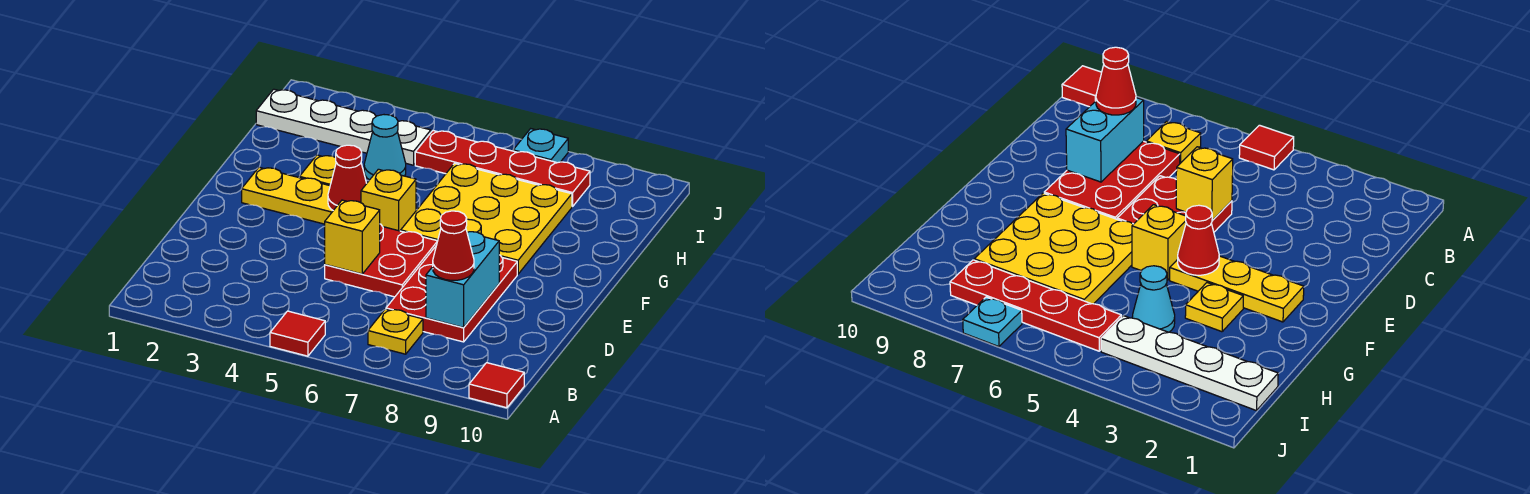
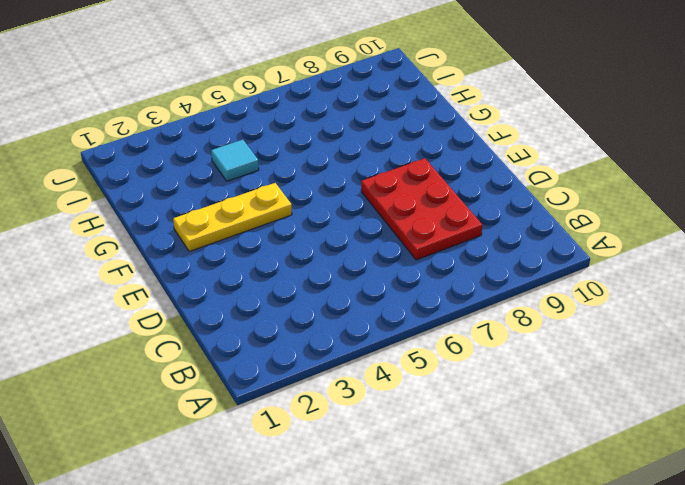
cyan 1x1 tile [211,140,259,181] -> cyan 1x1 cone [364,115,406,180]
none -> red 1x1 tile [270,311,325,356]
none -> red 1x1 tile [469,363,524,408]
none -> yellow 1x1 plate [368,309,423,354]

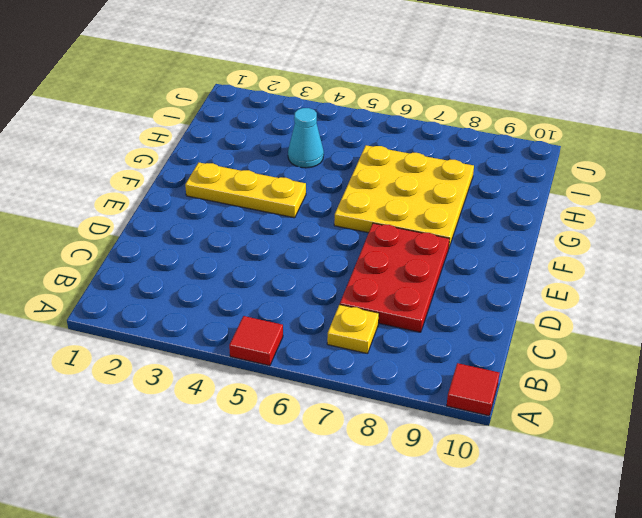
none -> red 2x2 plate [325,224,437,297]
none -> yellow 1x1 brick [361,169,416,231]
none -> yellow 1x1 plate [299,155,336,186]

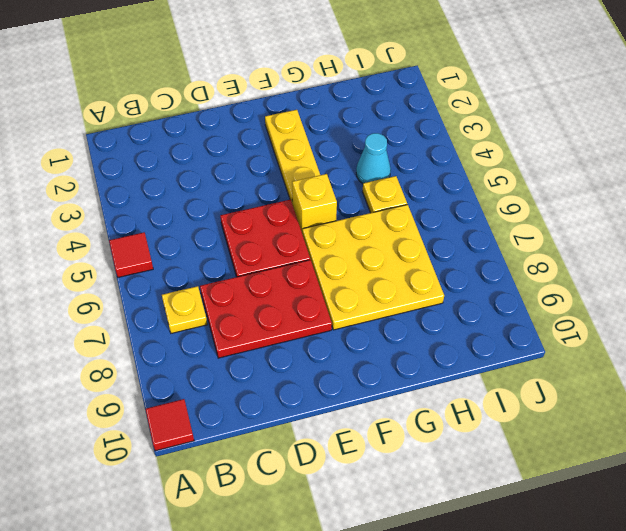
yellow 1x1 plate [363,176,407,213] -> yellow 1x1 plate moved to [299,155,336,186]
none -> white 1x4 plate [256,89,431,165]
none -> red 1x4 plate [415,131,590,206]
none -> cyan 1x1 plate [513,129,568,163]

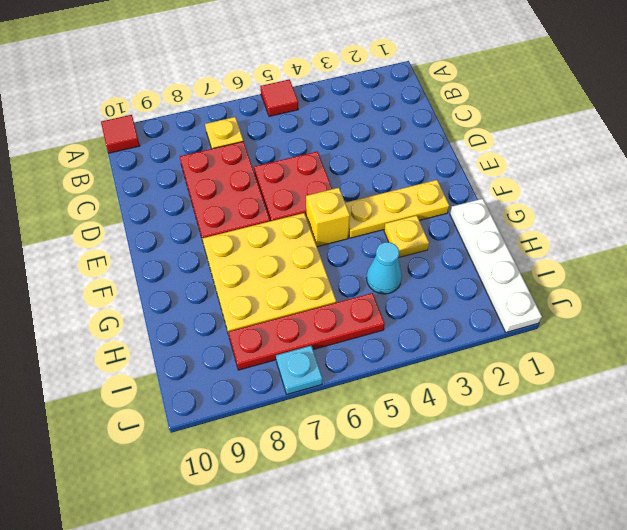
white 1x4 plate [450,199,542,332] -> white 1x4 plate turned to [256,89,431,165]
none -> cyan 1x2 brick [426,232,499,328]
none -> yellow 1x1 brick [325,200,380,274]
none -> red 1x1 cone [328,145,367,210]

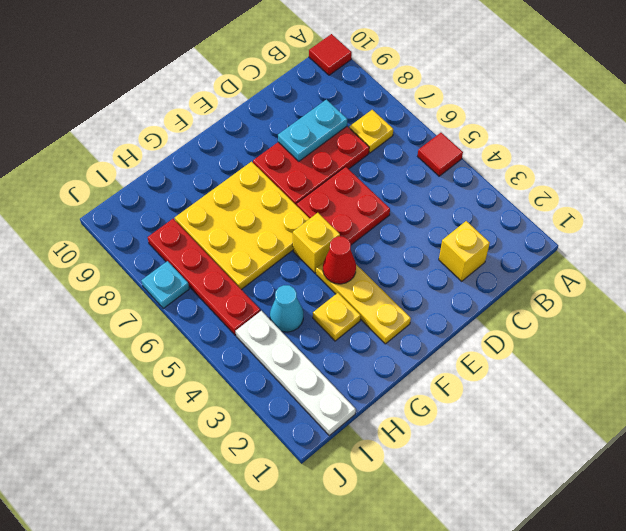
yellow 1x1 brick [439,221,490,281] -> yellow 1x1 brick moved to [325,200,380,274]
cyan 1x2 plate [278,100,347,161] -> cyan 1x2 brick [426,232,499,328]
none -> red 1x1 cone [433,211,474,280]

